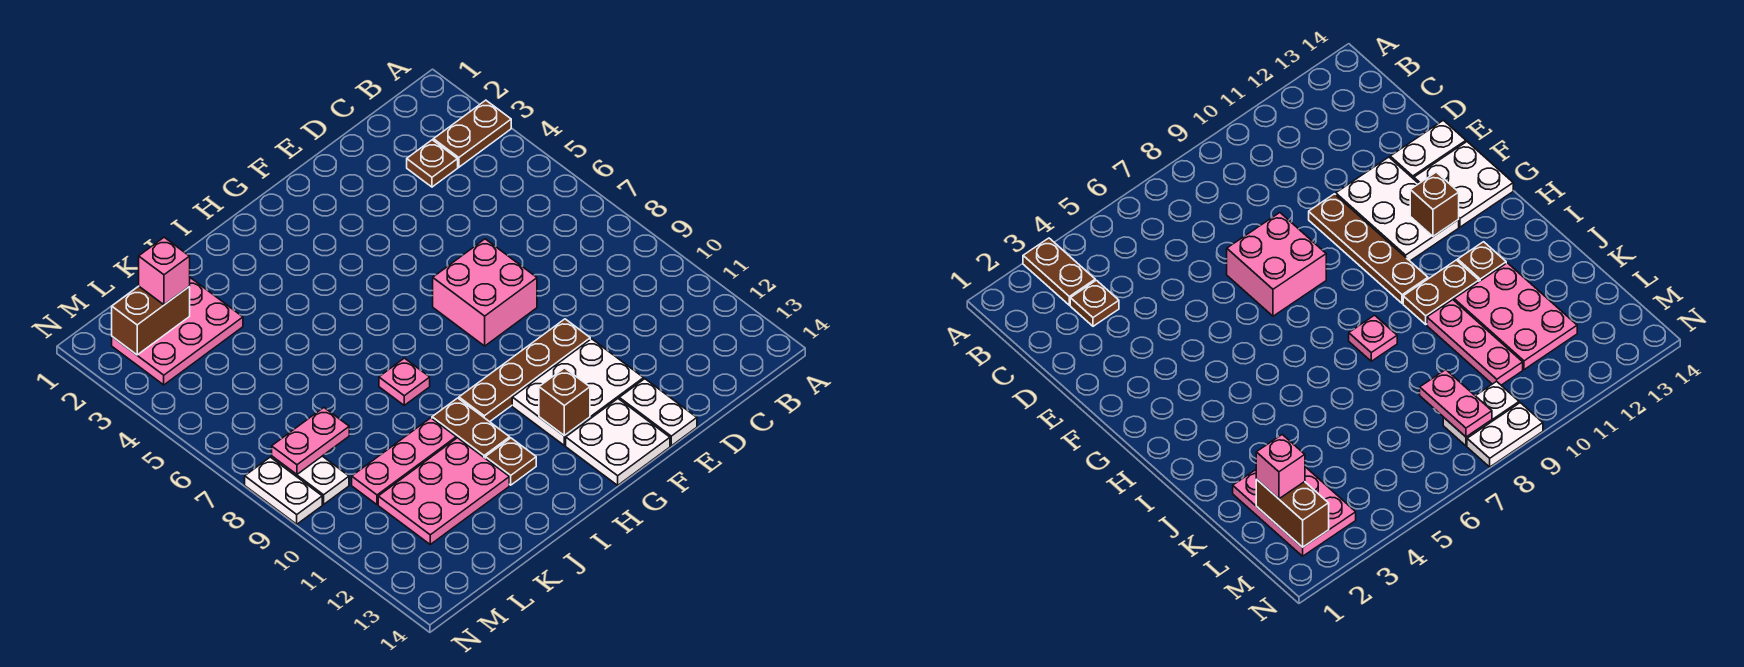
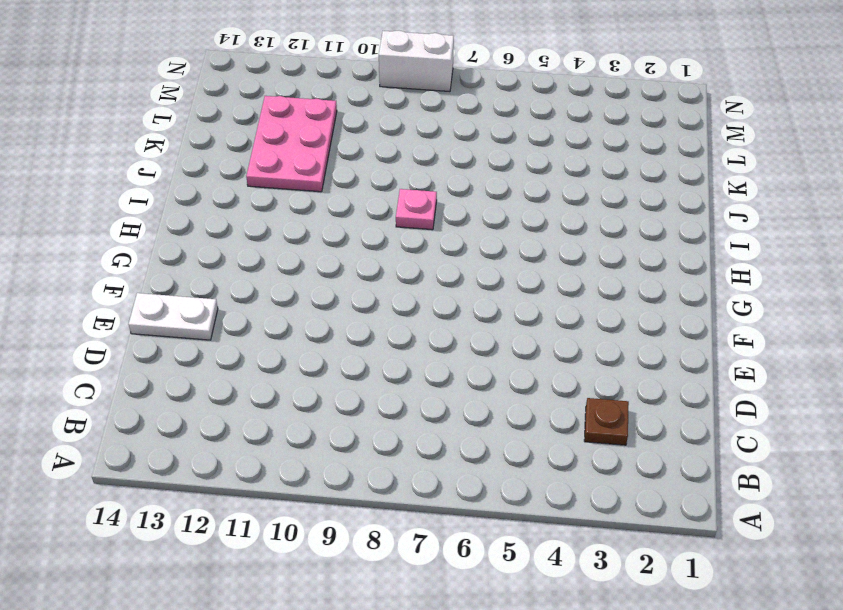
white 1x2 brick [379,31,454,92] -> white 1x2 plate [245,457,322,524]
none -> brown 1x2 plate [433,100,511,167]
none -> pink 2x2 brick [433,239,537,346]
none -> brown 1x4 plate [459,319,590,422]

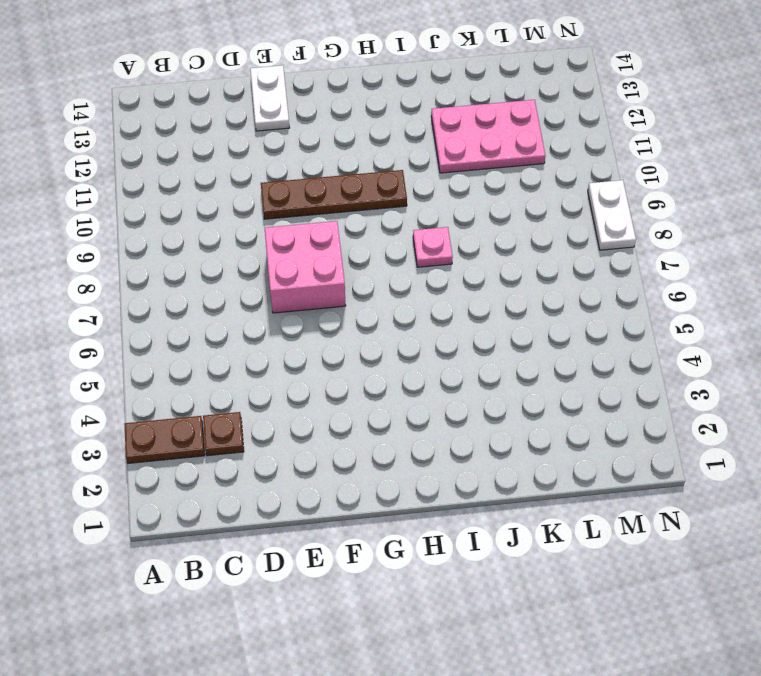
none -> white 2x3 plate [512,339,644,446]
none -> white 2x2 plate [566,399,670,485]
none -> brown 1x2 plate [432,398,510,458]

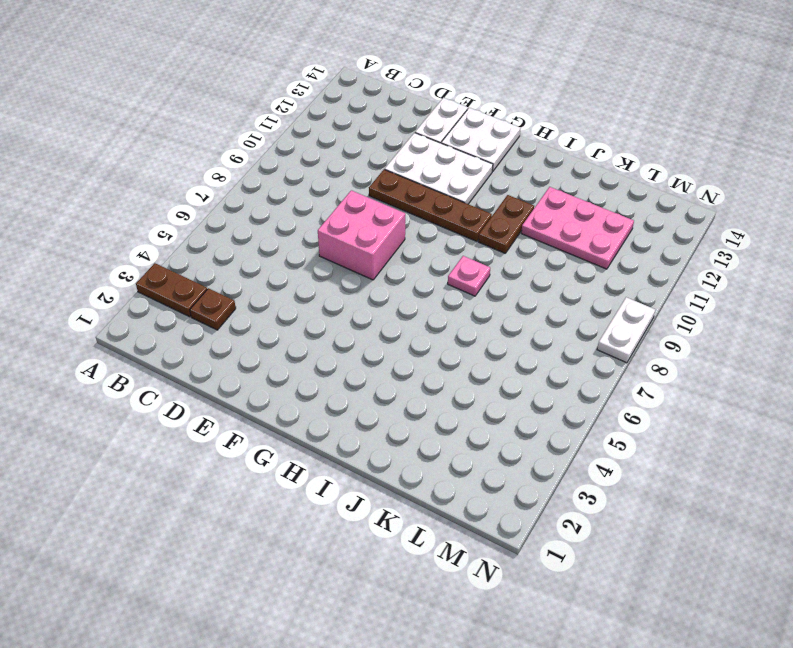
none -> brown 1x1 plate [485,438,536,485]
none -> pink 1x3 plate [352,418,456,505]
none -> pink 2x3 plate [112,278,243,385]

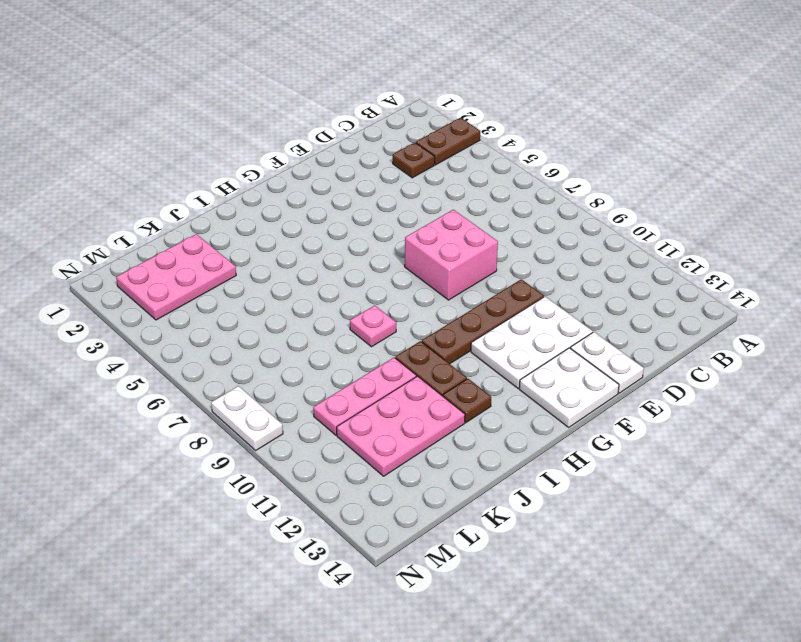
none -> white 1x2 plate [272,456,349,504]
none -> brown 1x1 brick [539,368,590,436]
none -> brown 1x2 brick [112,286,190,355]

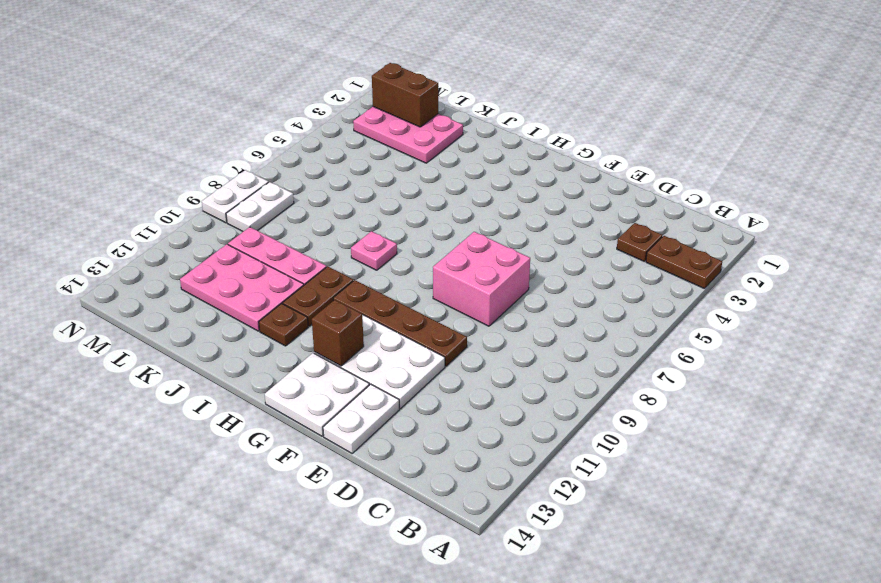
none -> pink 1x2 plate [272,408,349,474]
none -> pink 1x1 brick [139,237,190,305]

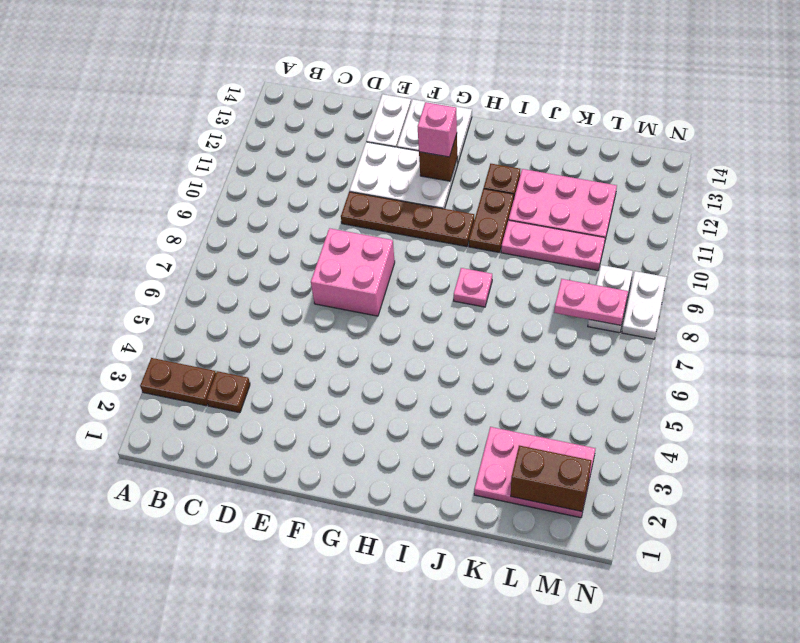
pink 1x1 brick [418,102,457,157] -> pink 1x1 brick moved to [139,237,190,305]

